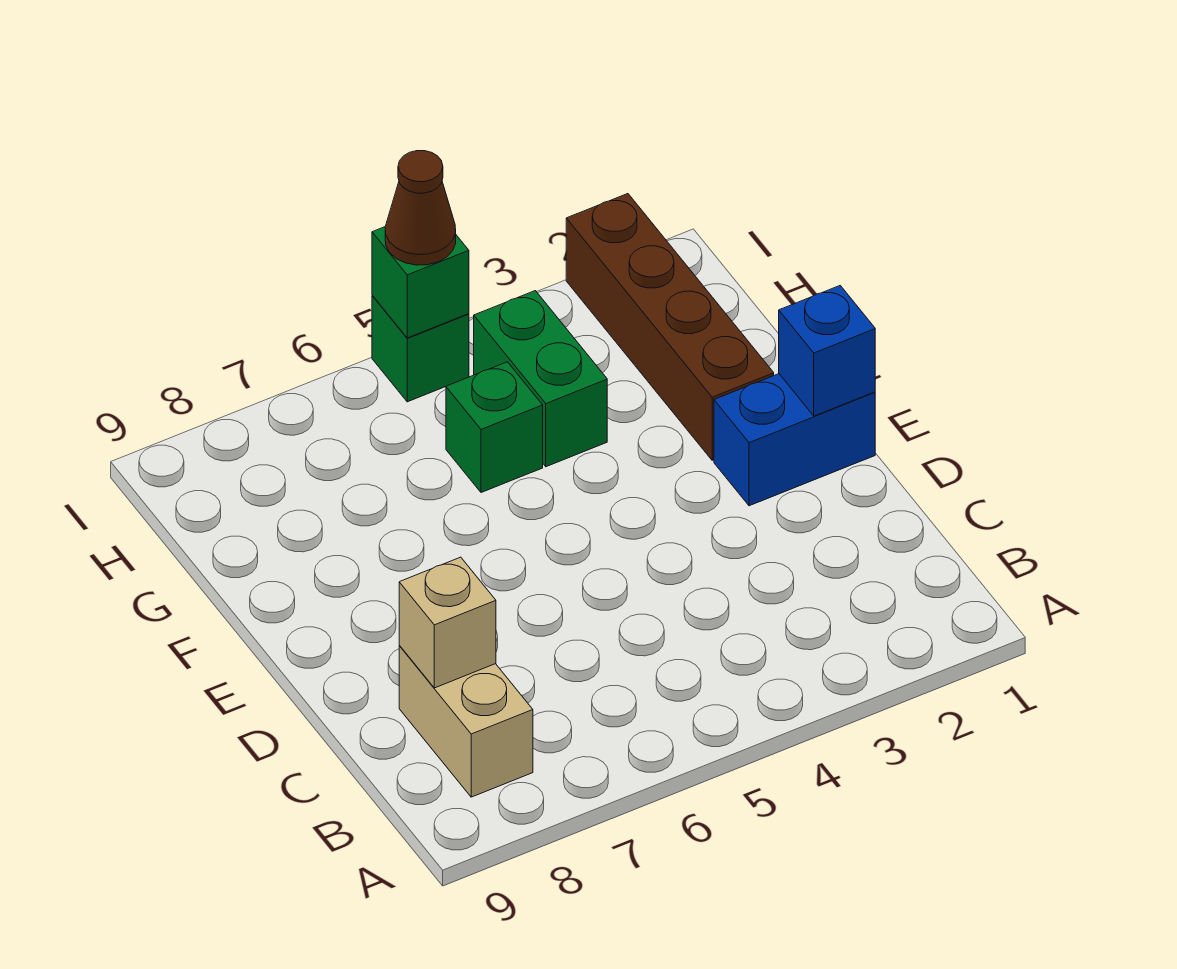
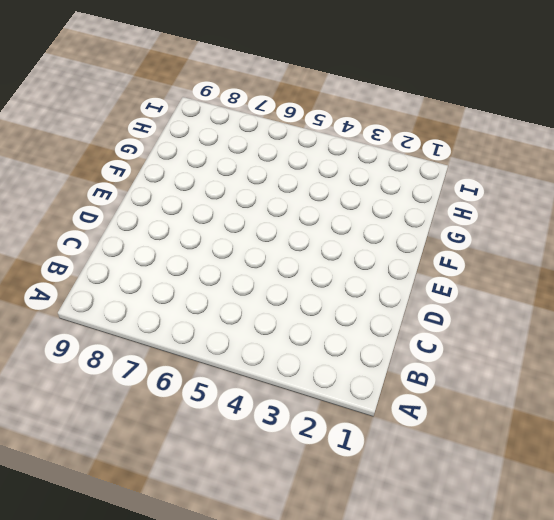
none -> tan 1x2 brick [399,645,533,797]
none -> blue 1x2 brick [714,374,875,506]

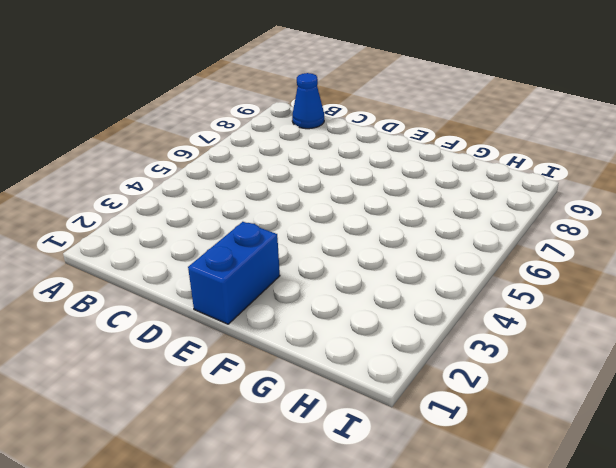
blue 1x1 cone [292,73,324,129] -> none
none -> tan 1x2 brick [399,645,533,797]
none -> brown 1x4 brick [566,194,774,460]

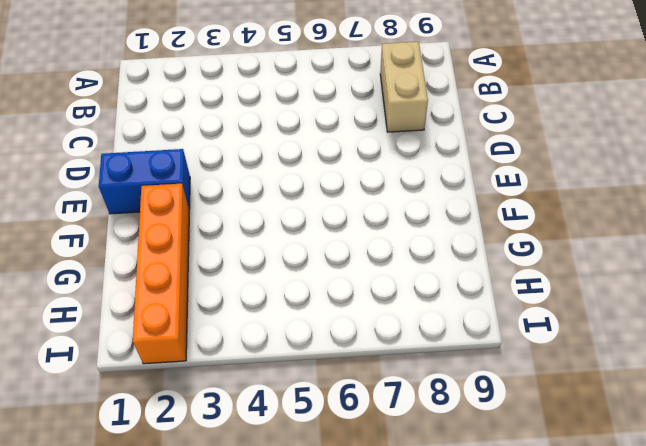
orange 1x4 brick [133,184,189,364] -> brown 1x4 brick [566,194,774,460]
none -> green 1x2 brick [474,291,607,467]
none -> green 1x1 brick [446,362,543,493]

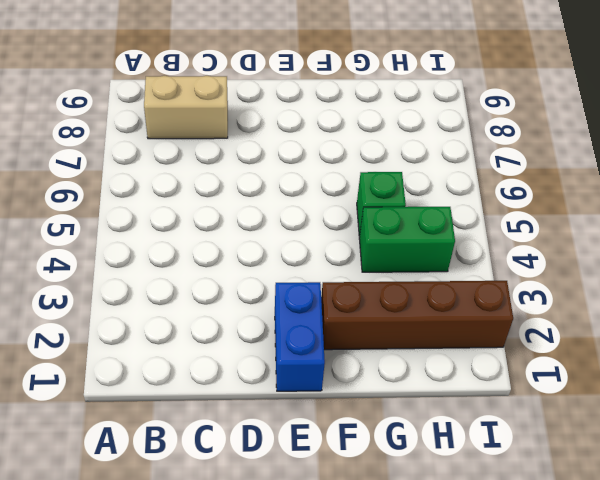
none -> green 1x1 brick [372,295,469,402]
none -> tan 1x1 brick [399,557,496,688]

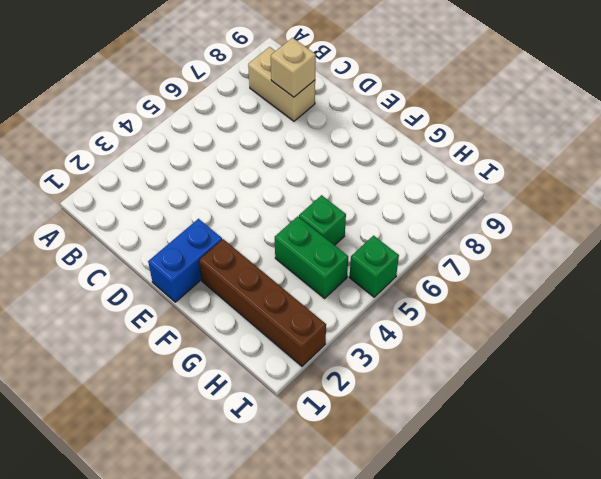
none -> blue 1x1 brick [779,286,875,416]
none -> green 1x1 brick [372,227,469,338]

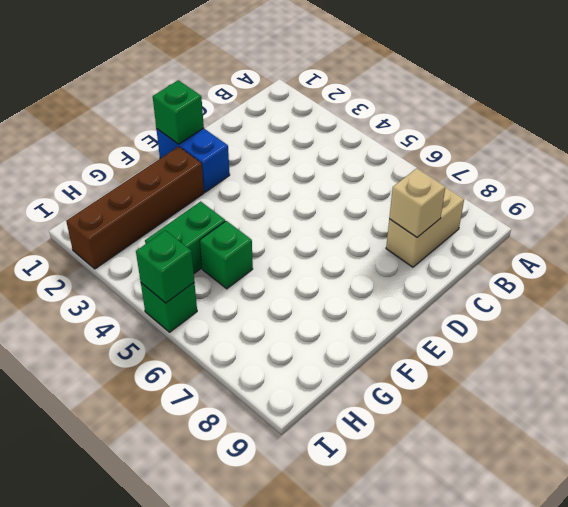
green 1x1 brick [153,80,204,144] -> blue 1x1 brick [779,286,875,416]
none -> brown 1x1 cone [385,151,456,265]

